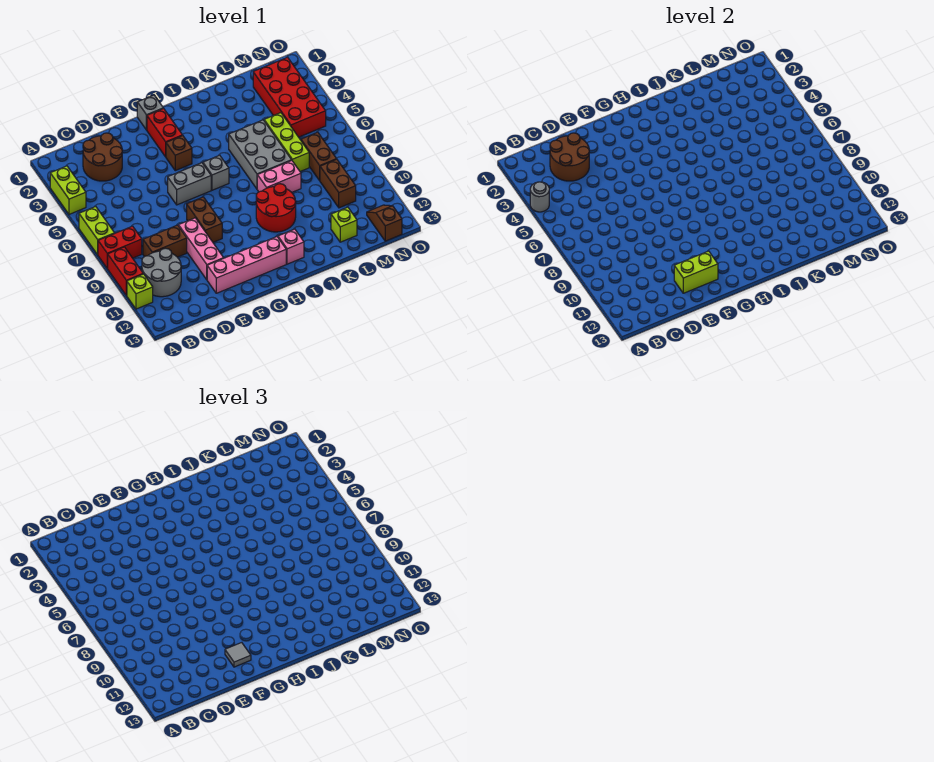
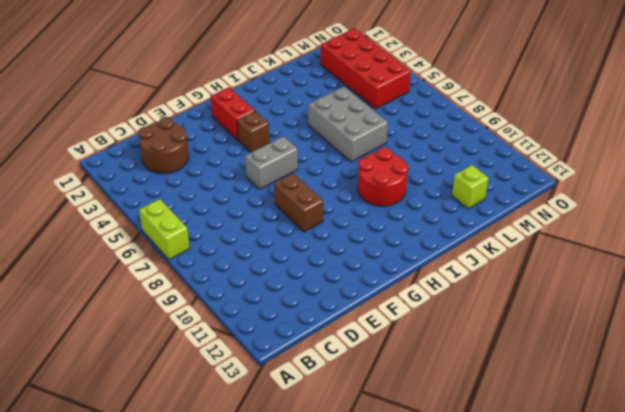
none -> lime 1x2 brick [50,166,86,214]
none -> red 1x2 brick [98,226,142,268]
none -> red 1x2 brick [107,247,143,296]
none -> lime 1x1 brick [127,274,153,309]

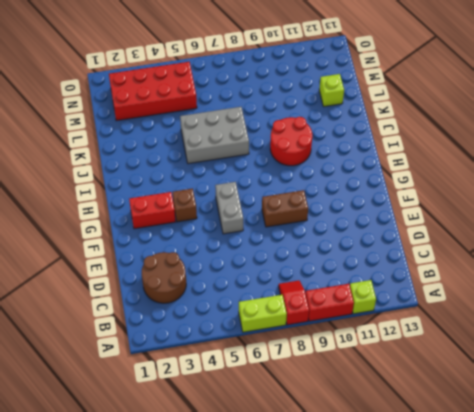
red 1x2 slope [279,280,309,325] -> red 1x2 brick [98,226,142,268]
none -> lime 1x2 brick [50,166,86,214]
none -> grey 2x2 round brick [142,248,181,297]
none -> brown 1x2 brick [143,225,187,257]
none -> pink 1x3 brick [179,218,224,280]

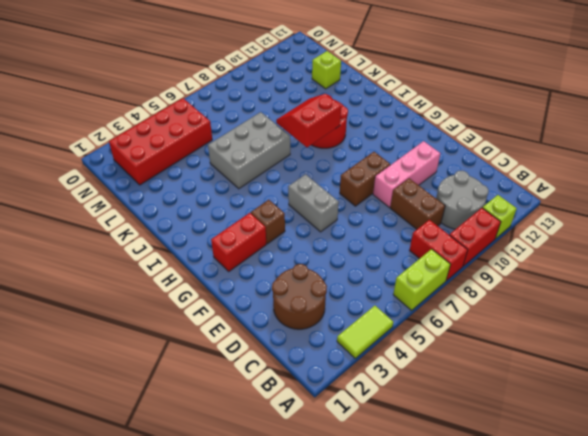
lime 1x2 tile [337,306,393,358] -> lime 1x2 brick [50,166,86,214]
red 2x2 slope [276,94,341,147] -> none
none -> pink 1x4 brick [207,237,286,293]
none -> grey 1x1 brick [137,95,163,130]
none -> grey 1x1 brick [203,155,229,190]
none -> pink 1x1 brick [278,229,304,264]

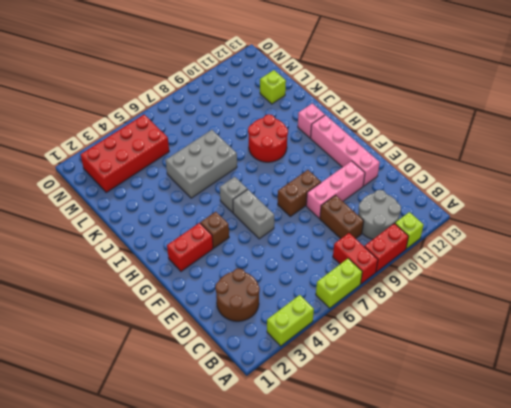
none -> grey 1x1 brick [137,95,163,130]
none -> pink 1x2 brick [257,161,301,192]
none -> lime 1x3 brick [264,113,309,171]
none -> brown 1x2 brick [301,132,336,181]

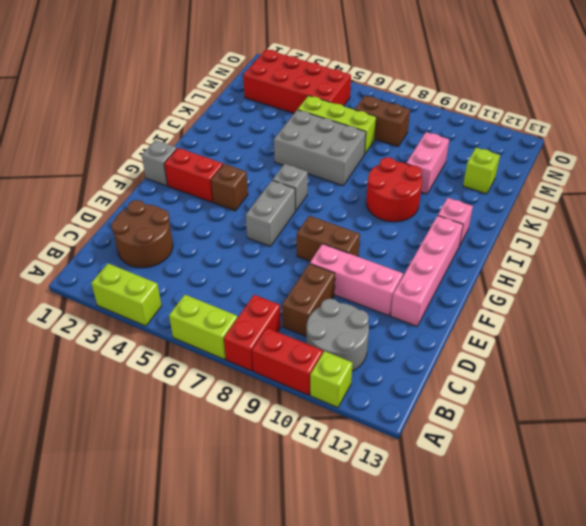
pink 1x2 brick [406,132,449,194] -> pink 1x2 brick moved to [257,161,301,192]
none -> brown 1x2 brick [320,159,356,208]
none -> brown 1x2 slope [367,205,402,241]
none -> grey 1x1 round brick [530,182,549,212]
none -> brown 2x2 round brick [550,133,589,181]

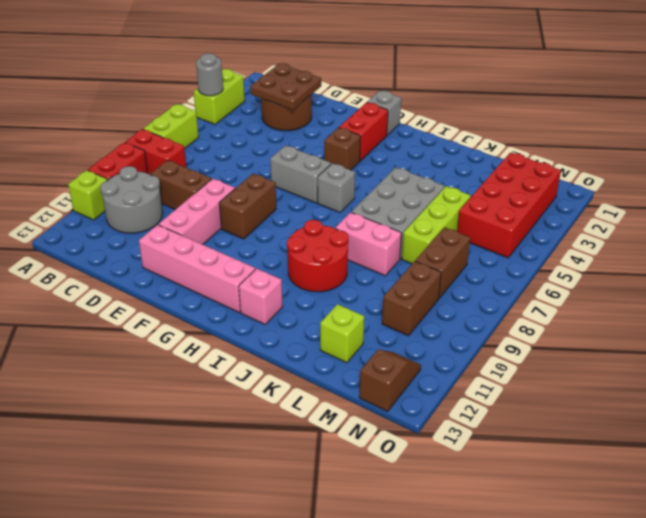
brown 2x2 plate [250,63,321,110] -> brown 2x2 round brick [550,133,589,181]
none -> lime 1x2 brick [674,251,718,293]
none -> grey 1x1 tile [225,643,251,667]

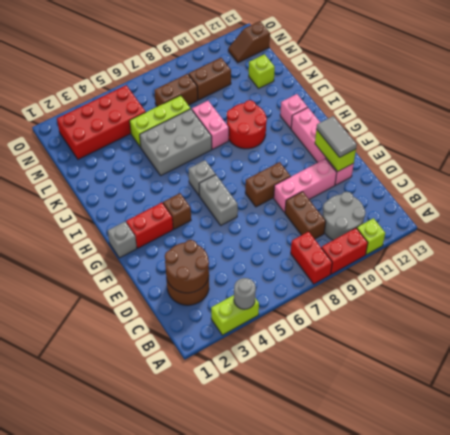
grey 1x2 tile [316,116,357,157] -> grey 1x1 tile [225,643,251,667]
none -> lime 1x2 brick [79,207,115,255]

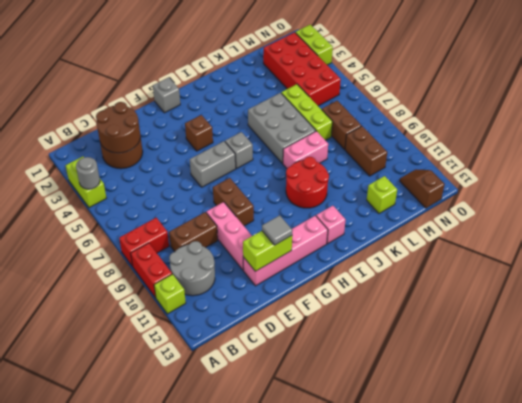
lime 1x2 brick [295,25,333,65] -> lime 1x2 brick moved to [79,207,115,255]
none -> red 1x2 brick [147,109,182,157]

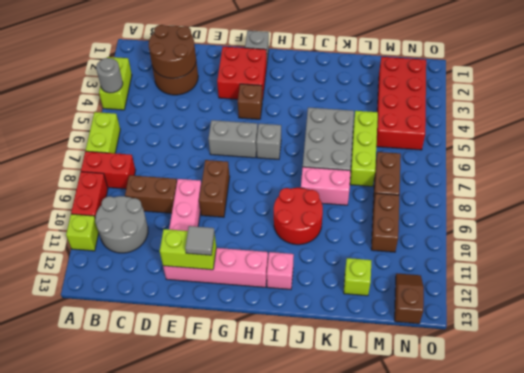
red 2x2 brick [217,47,267,101] -> red 1x2 brick [147,109,182,157]

